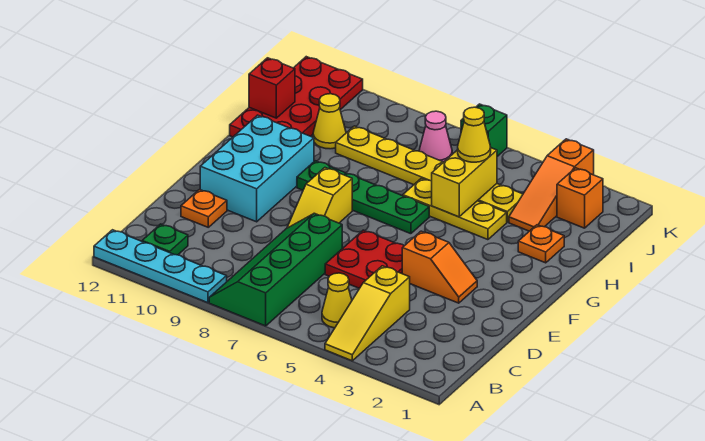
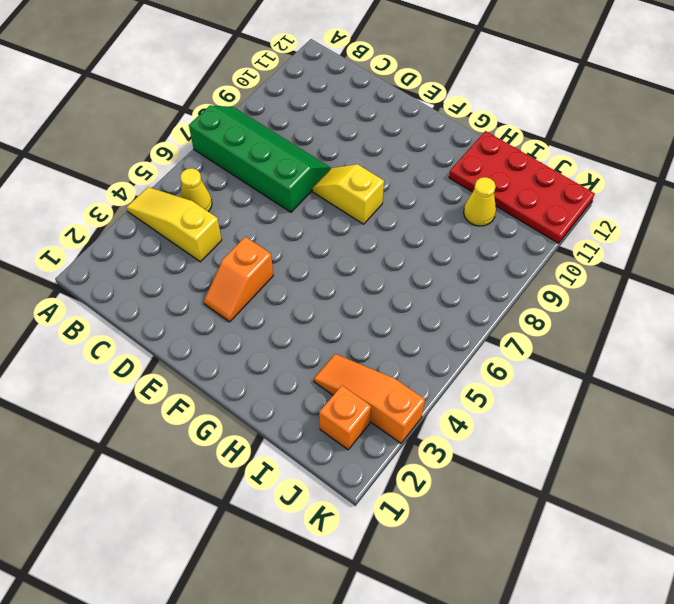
none -> cyan 1x4 plate [94,230,227,303]
none -> green 1x1 plate [142,224,188,255]
none -> red 2x2 plate [325,230,404,288]

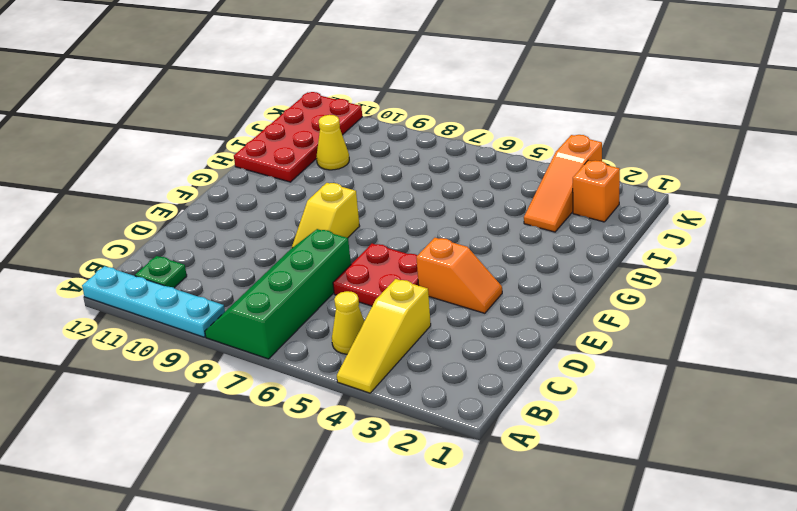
none -> orange 1x1 plate [181,189,227,227]
none -> cyan 2x3 brick [200,115,314,222]
none -> green 1x4 plate [297,161,429,234]

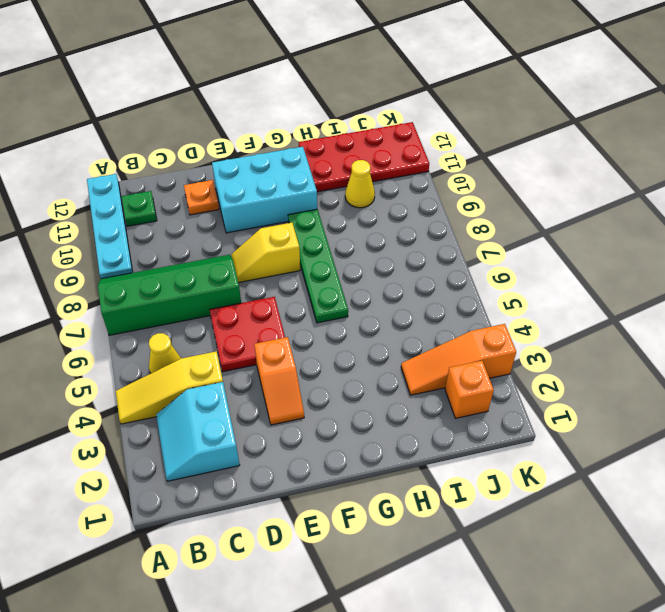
cyan 2x2 slope [156,382,240,481] -> none
none -> orange 1x1 plate [518,225,564,263]
none -> yellow 1x3 plate [403,178,507,240]
none -> yellow 1x6 plate [336,126,523,222]

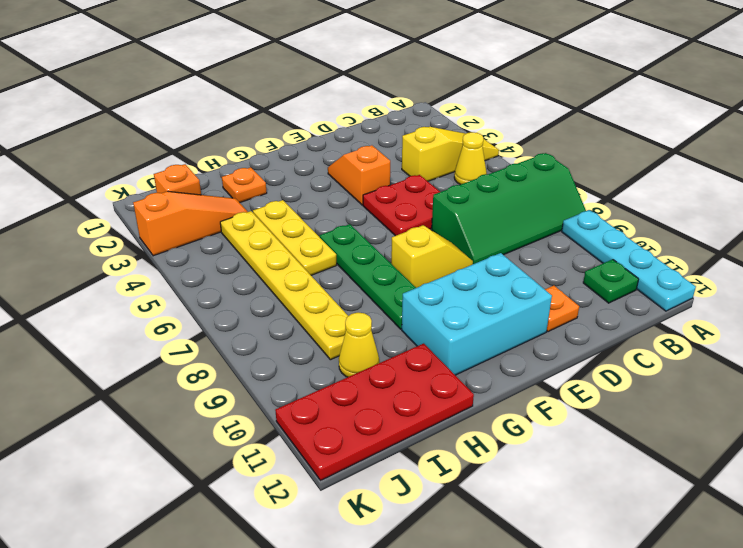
none -> pink 1x1 cone [419,111,452,162]
none -> green 1x1 brick [461,104,507,156]
none -> yellow 1x2 brick [432,148,497,217]

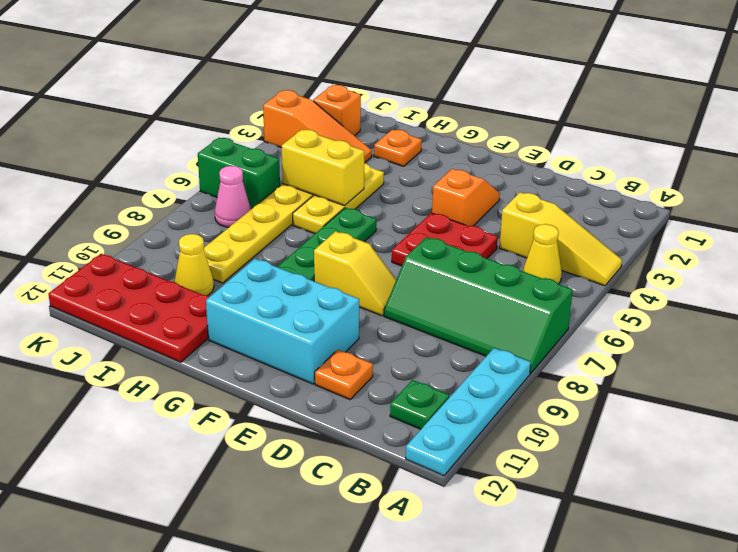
green 1x2 brick [198,138,280,209] -> green 1x1 brick [461,104,507,156]
none -> red 1x1 brick [249,58,295,118]
none -> yellow 1x1 cone [458,107,491,162]

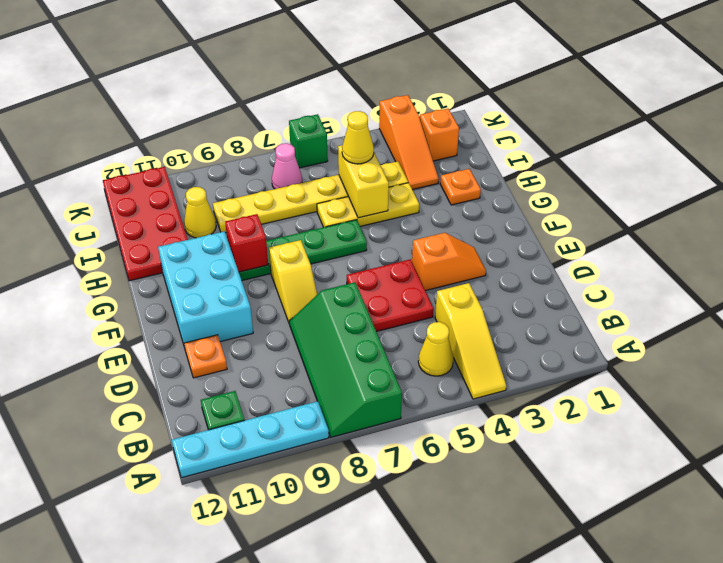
red 1x1 brick [225,214,268,272] -> red 1x1 brick moved to [249,58,295,118]

